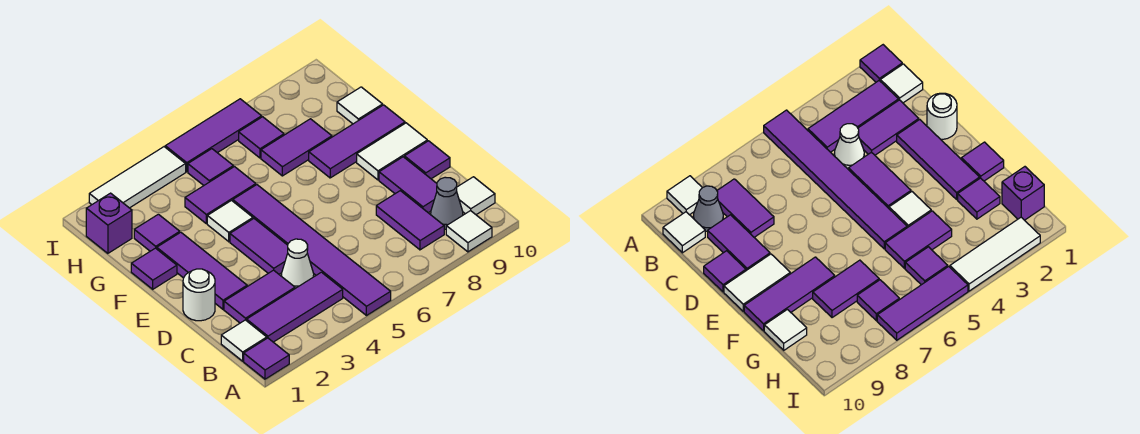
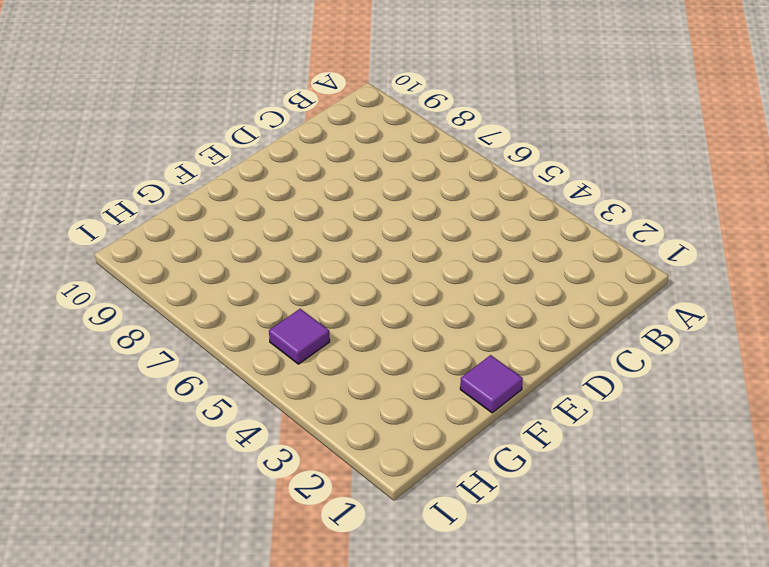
none -> purple 1x1 tile [244,338,289,379]
none -> purple 1x6 tile [233,185,391,316]
none -> white 1x1 tile [446,211,492,252]

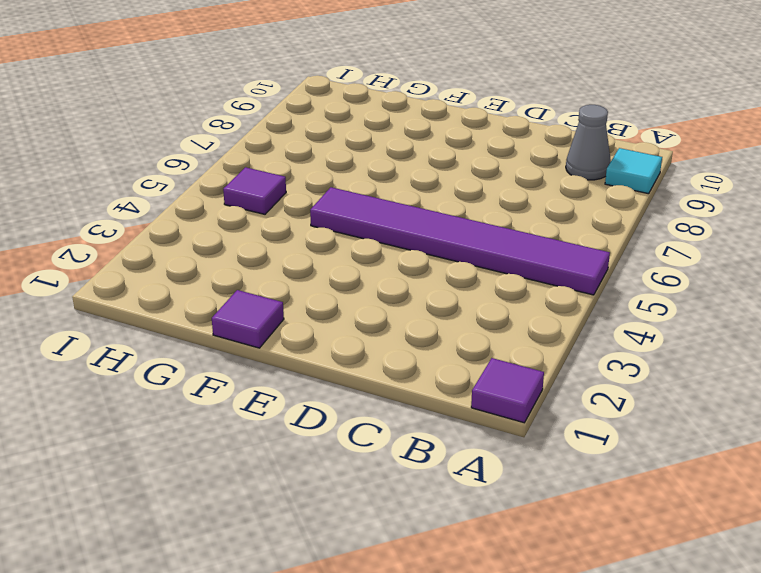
cyan 1x1 tile [605,148,662,194] -> white 1x1 tile [446,211,492,252]
none -> white 1x1 tile [221,320,267,361]
none -> purple 1x3 tile [247,272,343,342]
none -> purple 1x2 tile [376,191,444,250]

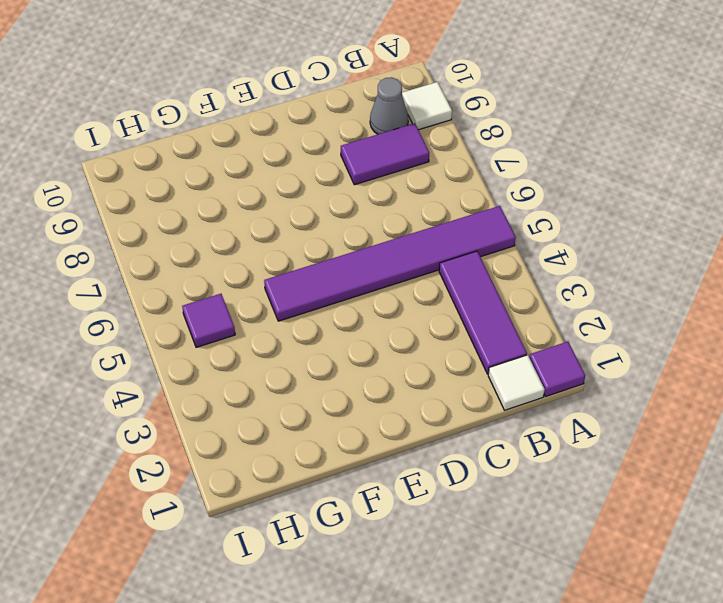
none -> white 1x1 tile [457,177,495,215]
none -> purple 1x2 tile [224,270,295,323]
none -> white 1x1 cone [282,239,314,288]

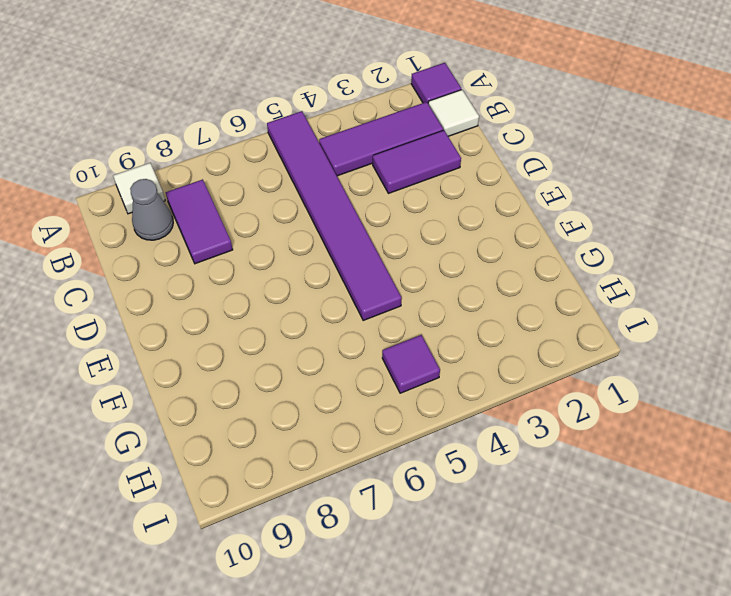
none -> white 1x1 tile [457,177,495,215]
none -> white 1x1 cone [282,239,314,288]
none -> purple 1x2 tile [379,157,437,213]

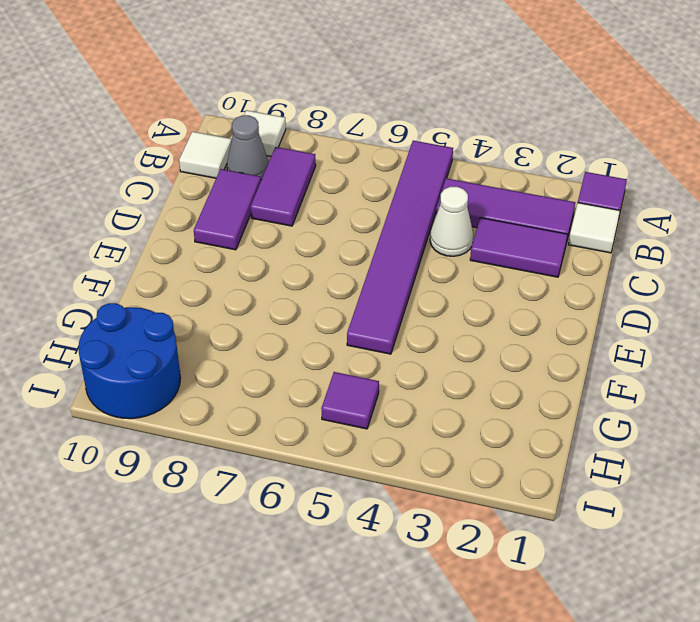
blue 2x2 round brick [79,303,180,419] -> none
none -> white 1x1 round brick [183,269,215,321]
none -> purple 1x3 tile [157,232,247,309]
none -> purple 1x2 tile [230,219,288,274]

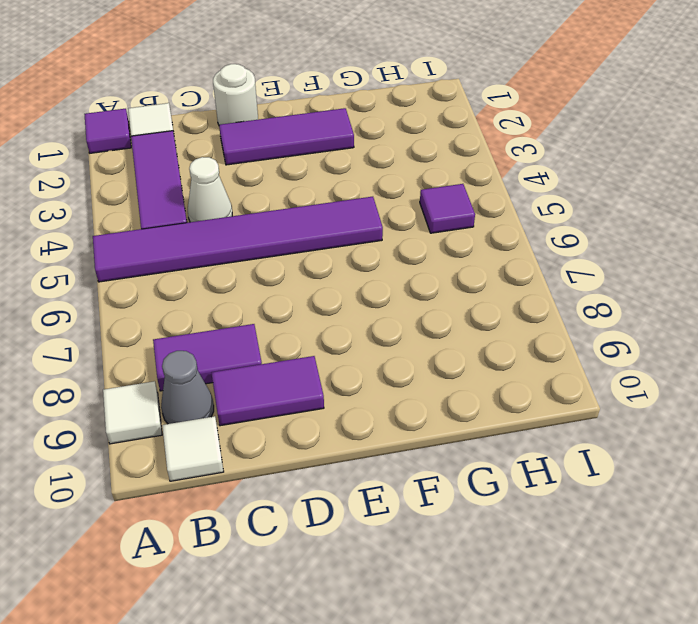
none -> purple 1x2 tile [224,270,295,323]
none -> purple 1x2 tile [230,219,288,274]
none -> purple 1x1 tile [404,141,450,179]

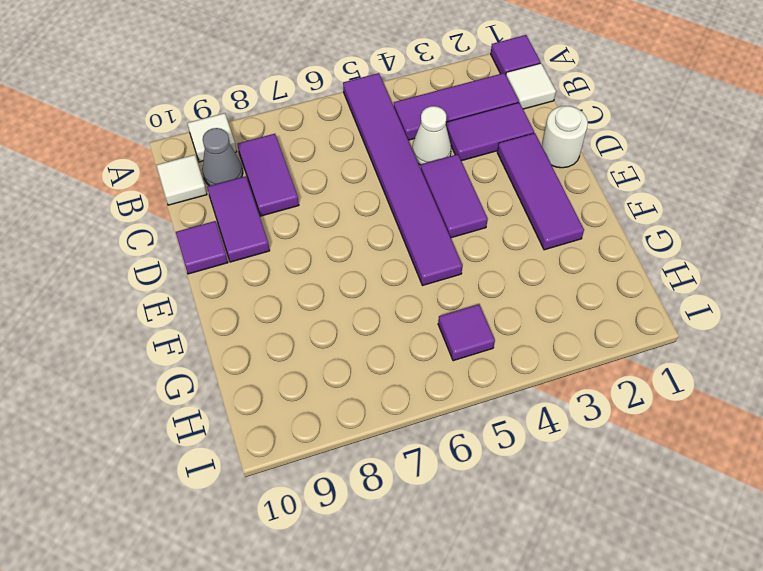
none -> white 1x2 tile [357,123,427,180]
none -> purple 1x1 tile [131,248,177,289]
none -> white 1x1 tile [207,201,253,242]

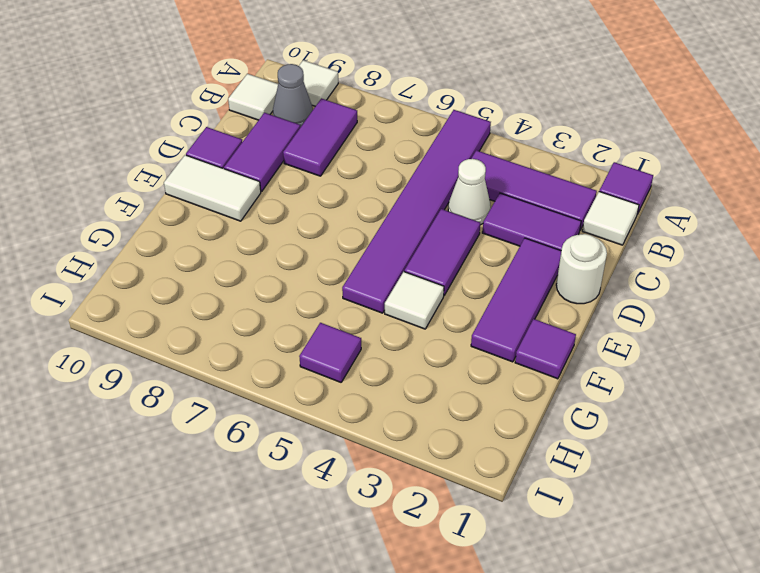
none -> purple 1x3 tile [309,105,405,178]
none -> purple 1x1 tile [134,214,180,251]
none -> purple 1x2 tile [185,167,256,224]

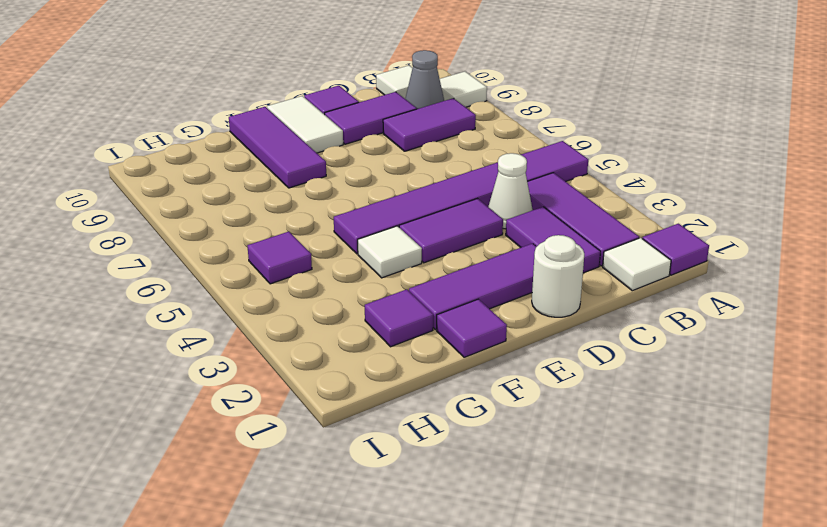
none -> purple 1x2 tile [185,167,256,224]
none -> purple 1x2 tile [261,119,332,176]
none -> white 1x1 tile [337,87,383,124]

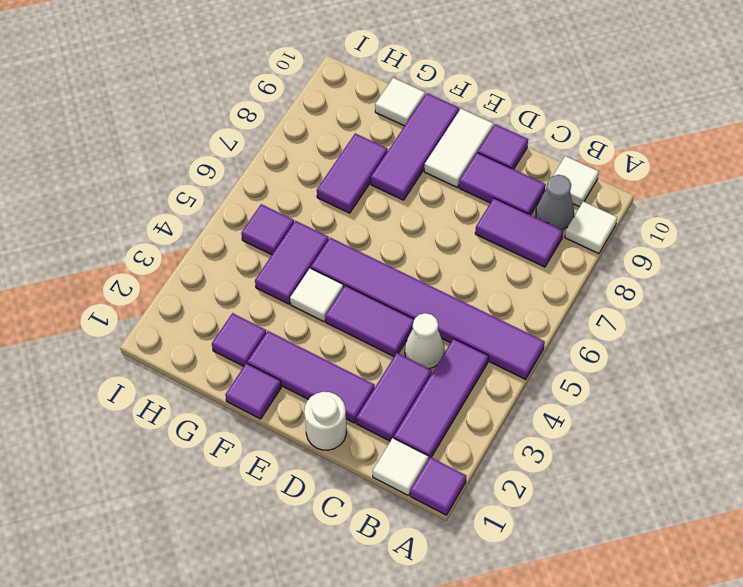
none -> purple 1x1 brick [86,193,132,253]
none -> purple 1x1 tile [239,117,284,158]
none -> white 1x3 tile [89,147,186,208]

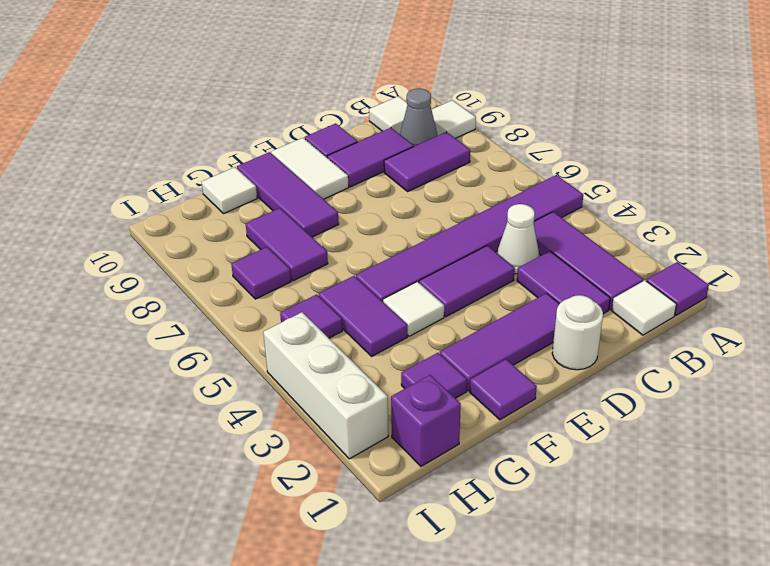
white 1x3 brick [263,312,388,459] -> white 1x3 tile [89,147,186,208]
none -> purple 1x3 tile [165,99,262,172]

